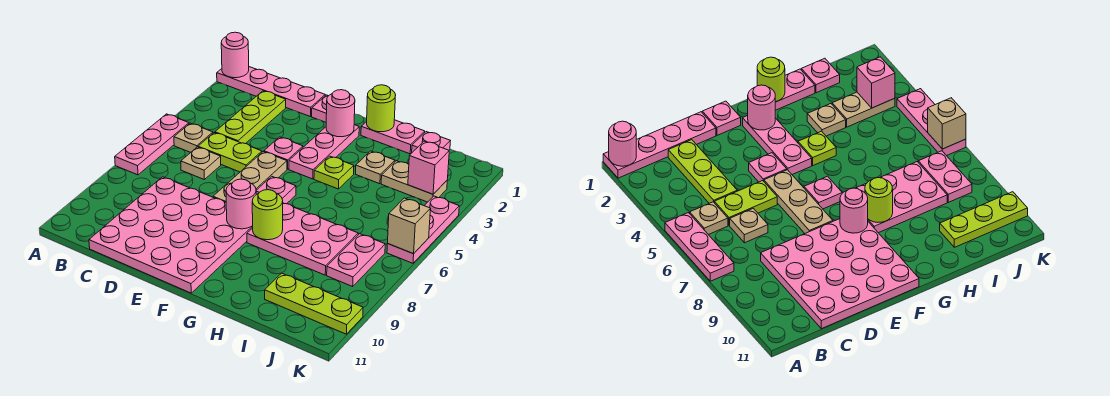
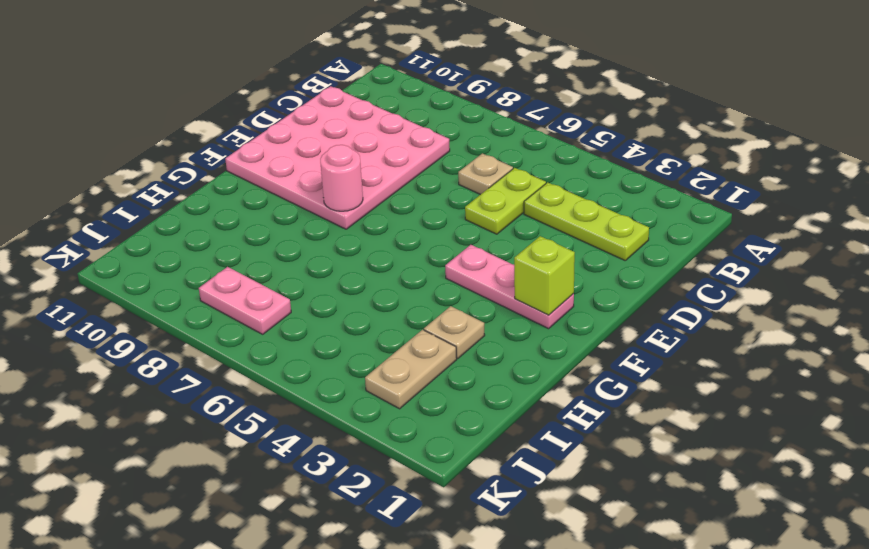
lime 1x1 brick [514,236,575,315] -> pink 1x1 round brick [326,90,355,137]
none -> pink 1x4 plate [217,67,325,117]
none -> pink 1x3 plate [115,114,189,175]
none -> tan 1x1 plate [174,123,213,152]

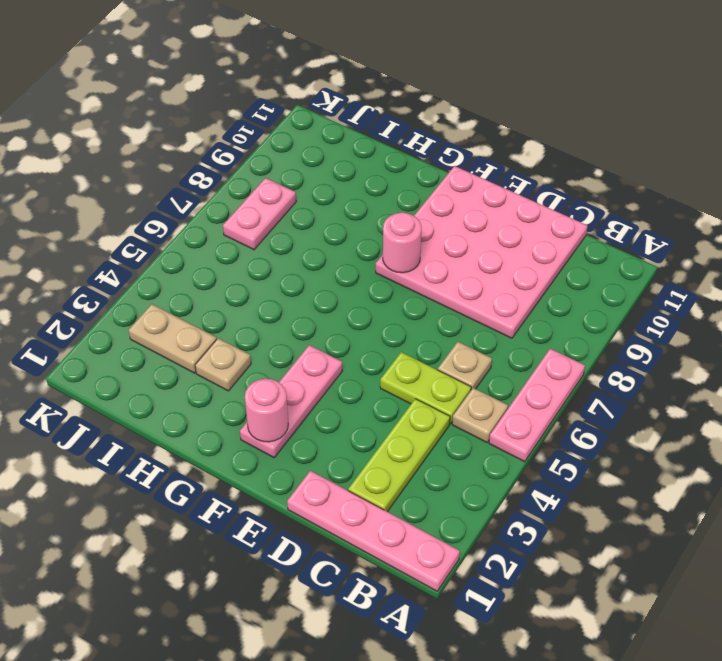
none -> pink 1x1 plate [312,95,328,122]
none -> pink 1x1 plate [264,137,303,169]
none -> tan 1x3 plate [213,152,287,202]

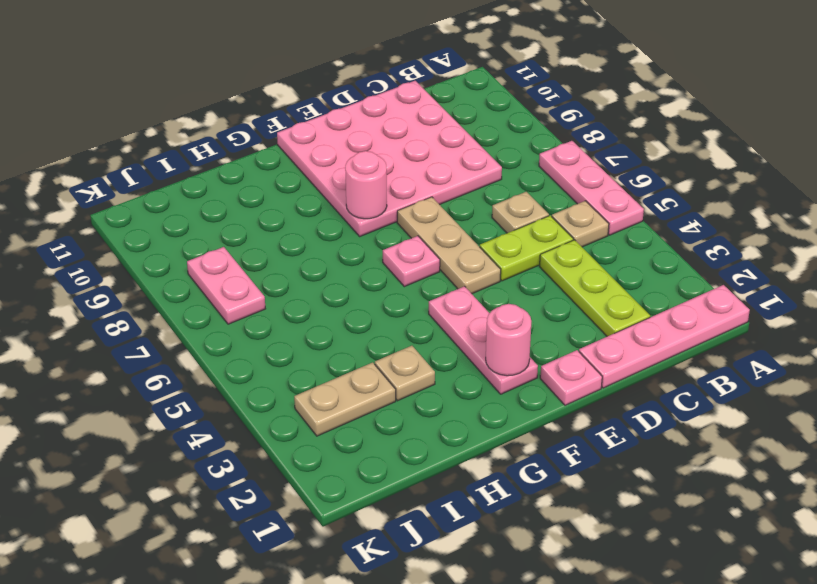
none -> pink 1x1 plate [264,137,303,169]
none -> pink 1x2 plate [361,120,425,154]
none -> lime 1x1 plate [314,156,354,189]

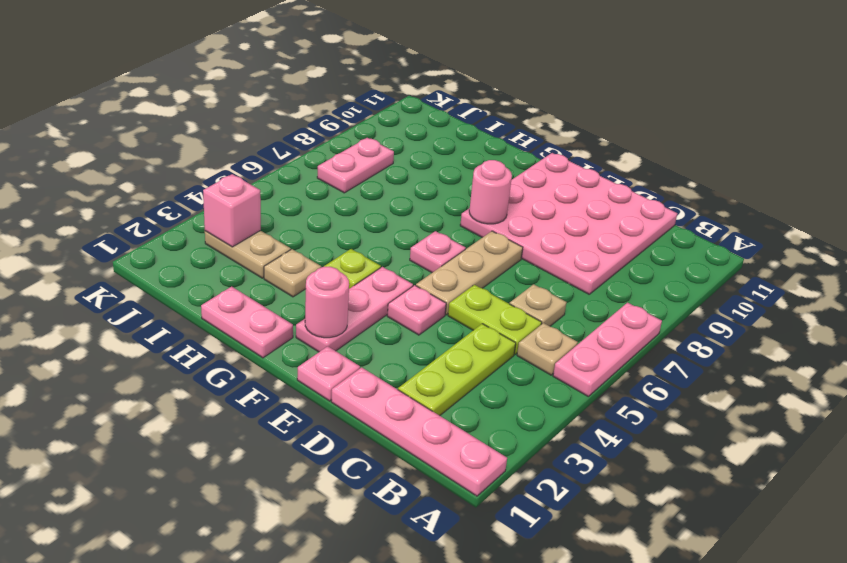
none -> pink 2x3 plate [247,203,358,275]
none -> pink 1x1 plate [412,132,450,152]
none -> lime 1x3 plate [265,273,363,334]

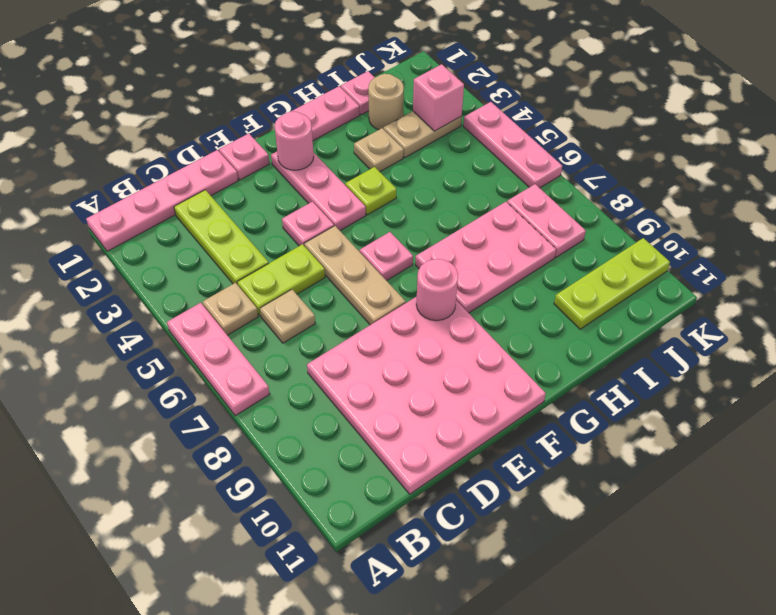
tan 1x1 round brick [368,74,404,130] -> none
none -> pink 1x1 round brick [221,32,249,78]
none -> lime 1x1 round brick [367,85,396,132]
none -> lime 1x1 round brick [252,190,283,240]

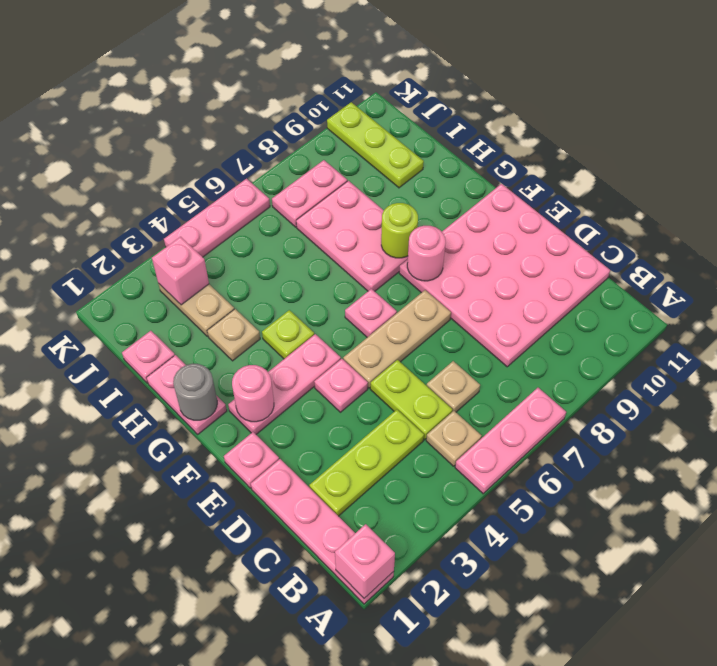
pink 1x1 brick [335,524,395,598] -> pink 1x1 round brick [221,32,249,78]
grey 1x1 round brick [173,364,217,420] -> lime 1x1 round brick [367,85,396,132]
none -> tan 1x1 brick [388,198,430,254]

